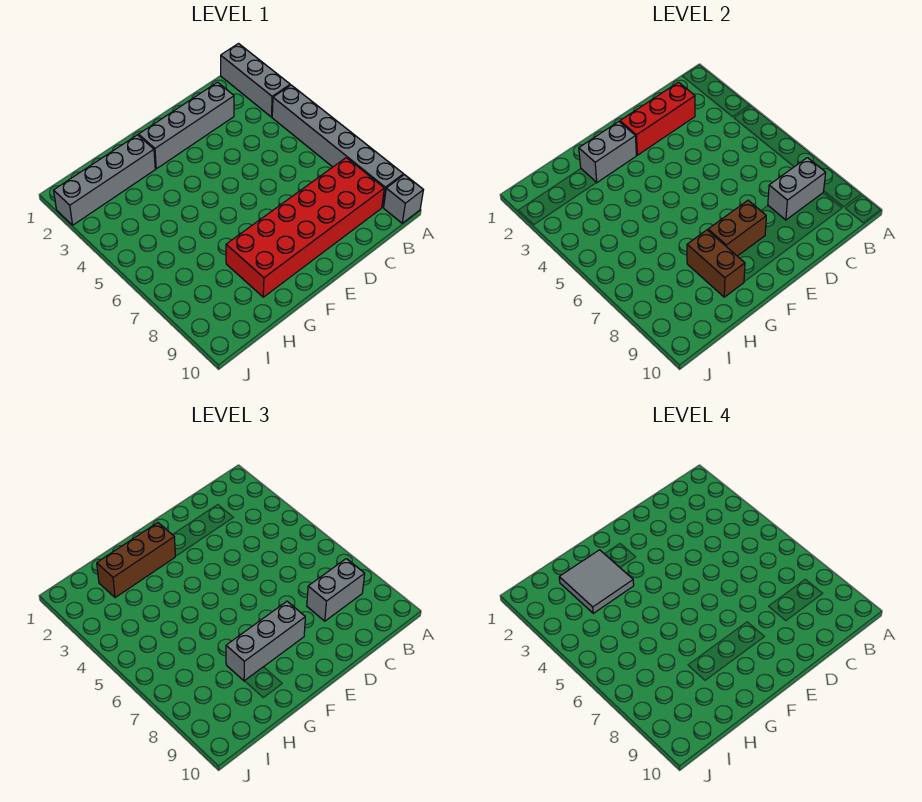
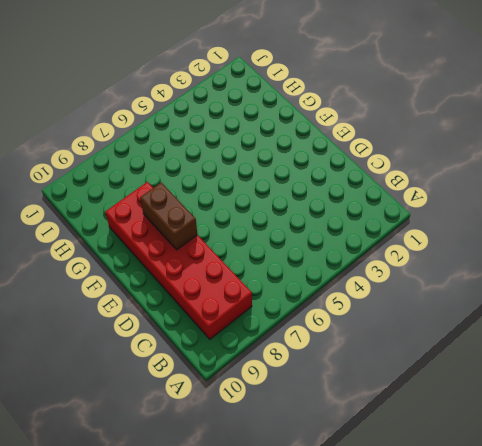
none -> grey 1x3 brick [221,44,290,117]
none -> grey 1x6 brick [272,85,403,207]
none -> grey 1x1 brick [384,175,423,223]

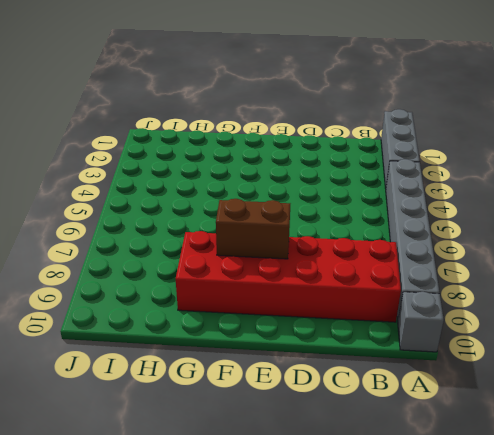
none -> grey 1x4 brick [139,82,234,169]
none -> grey 1x4 brick [54,135,155,225]
none -> grey 1x2 brick [768,158,826,220]

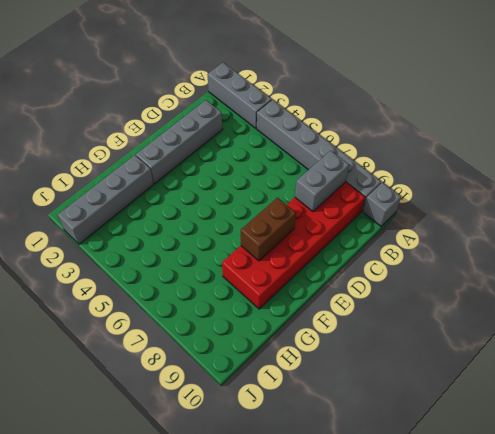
none -> red 1x3 brick [620,82,695,155]
none -> grey 1x2 brick [579,122,636,182]
none -> brown 1x2 brick [687,230,745,297]

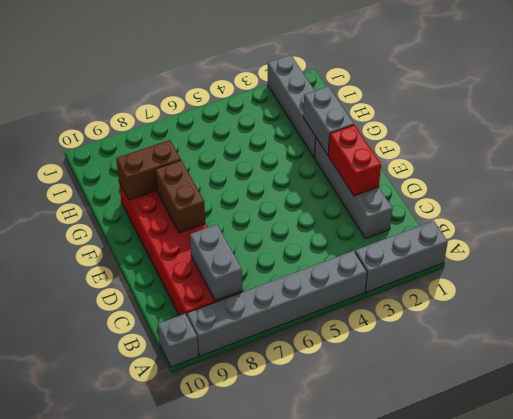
red 1x2 brick [328,125,381,196] -> red 1x3 brick [620,82,695,155]
none -> grey 1x2 brick [307,559,365,621]
none -> grey 1x3 brick [226,601,305,681]
none -> brown 1x3 brick [97,523,175,598]

